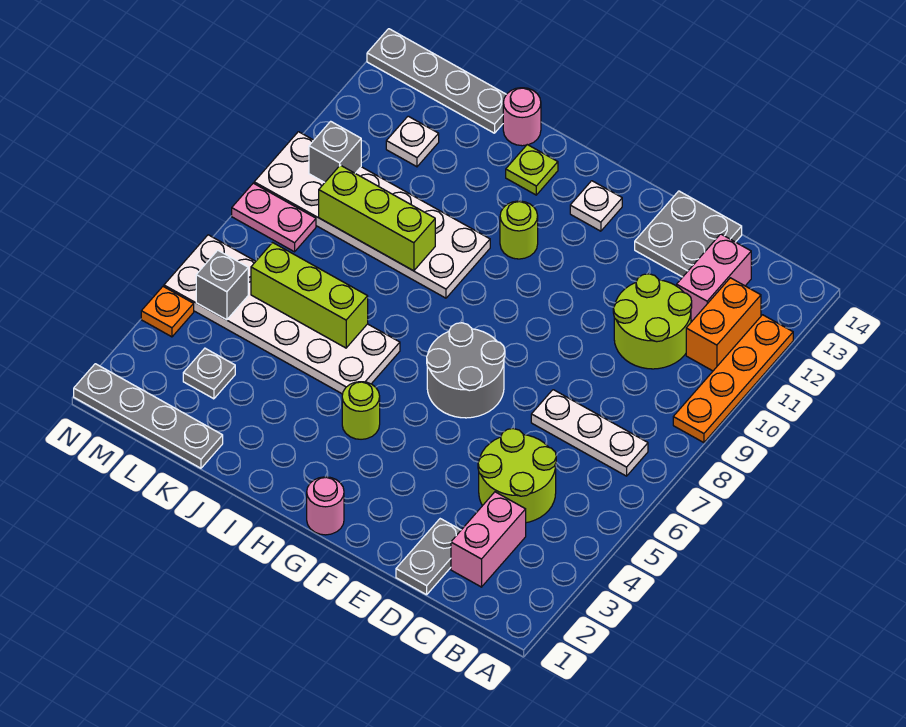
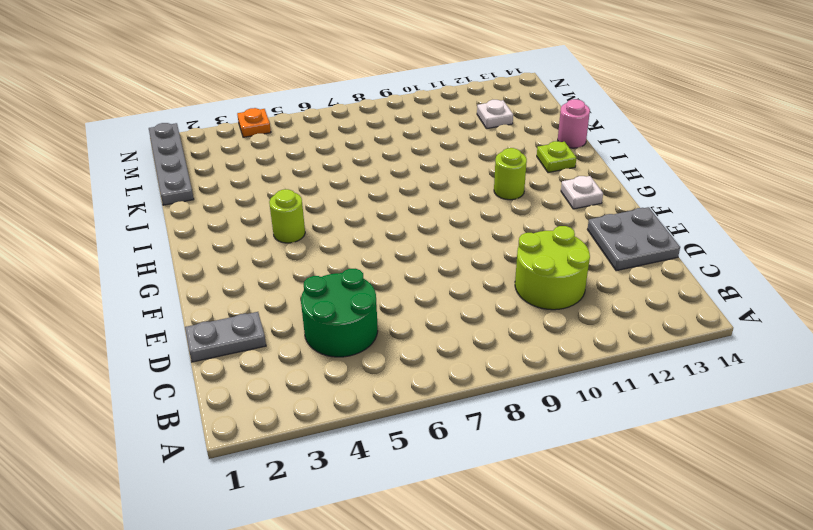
green 2x2 round brick [301,269,378,357] -> lime 2x2 round brick [478,429,556,523]
none -> orange 1x4 plate [673,315,793,443]
none -> white 1x3 plate [531,390,648,476]
none -> orange 1x2 brick [686,278,761,371]

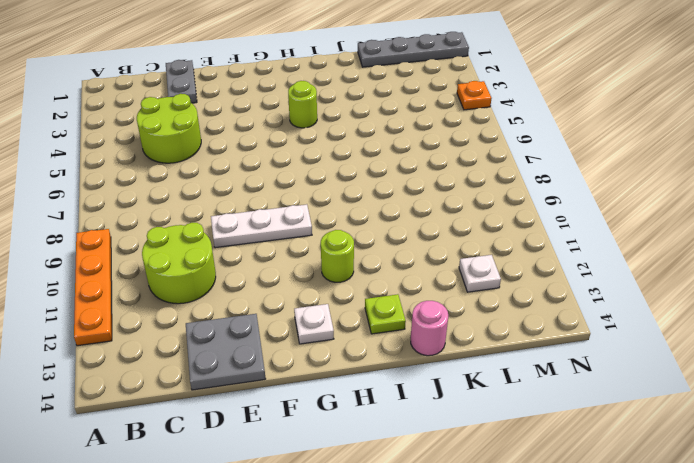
white 1x3 plate [211,204,312,248] -> white 1x3 plate moved to [531,390,648,476]
none -> orange 1x2 brick [686,278,761,371]
none -> pink 1x2 brick [451,492,526,587]
none -> pink 1x2 brick [677,234,751,321]

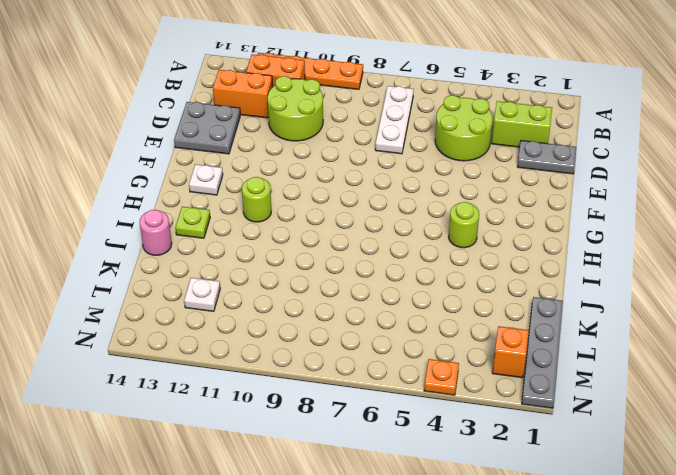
lime 1x2 brick [492,101,552,147] -> pink 1x2 brick [451,492,526,587]
orange 1x2 brick [213,70,273,118] -> pink 1x2 brick [677,234,751,321]
orange 1x1 brick [492,326,529,378] -> none
none -> grey 2x2 round brick [427,323,505,418]
none -> pink 1x1 round brick [307,477,344,535]
none -> white 2x6 plate [164,235,400,394]

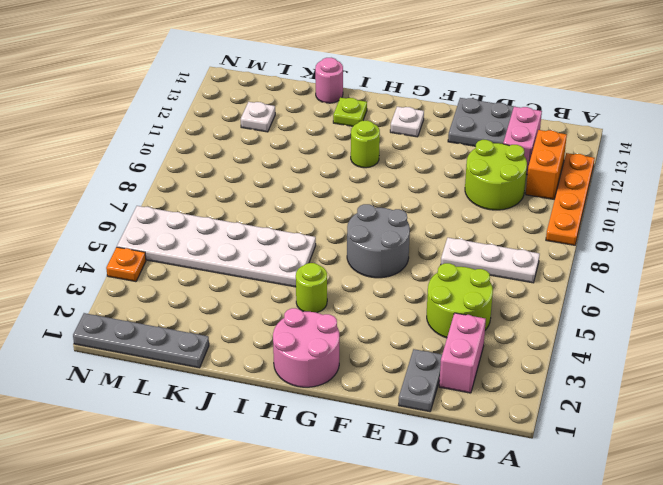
pink 2x2 round brick [273,308,339,387] -> pink 1x1 round brick [307,477,344,535]
none -> white 2x6 plate [254,132,490,298]
none -> grey 1x4 plate [367,29,506,133]
none -> grey 1x1 plate [183,348,235,399]

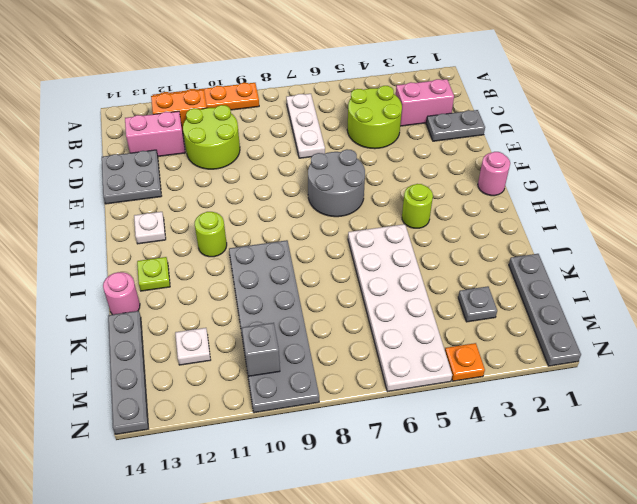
grey 2x6 plate [229,240,319,413] -> white 2x6 plate [254,132,490,298]
none -> pink 1x2 plate [232,183,316,252]
none -> lime 1x3 brick [251,243,368,348]
none -> lime 1x3 brick [319,165,435,271]

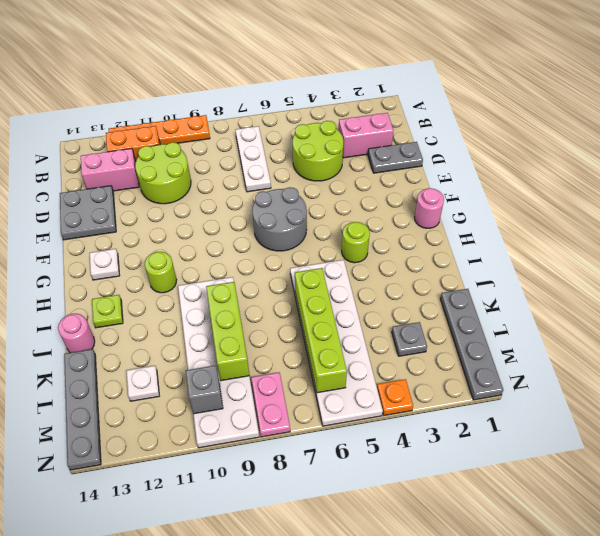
lime 1x4 brick [295,268,347,393] -> lime 1x3 brick [251,243,368,348]
none -> grey 1x1 brick [196,250,248,320]

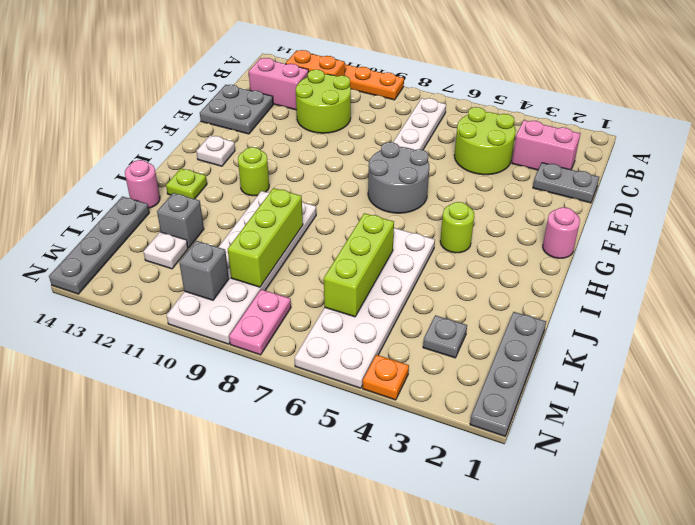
grey 1x1 brick [157,193,204,248] -> grey 1x1 brick moved to [196,250,248,320]

